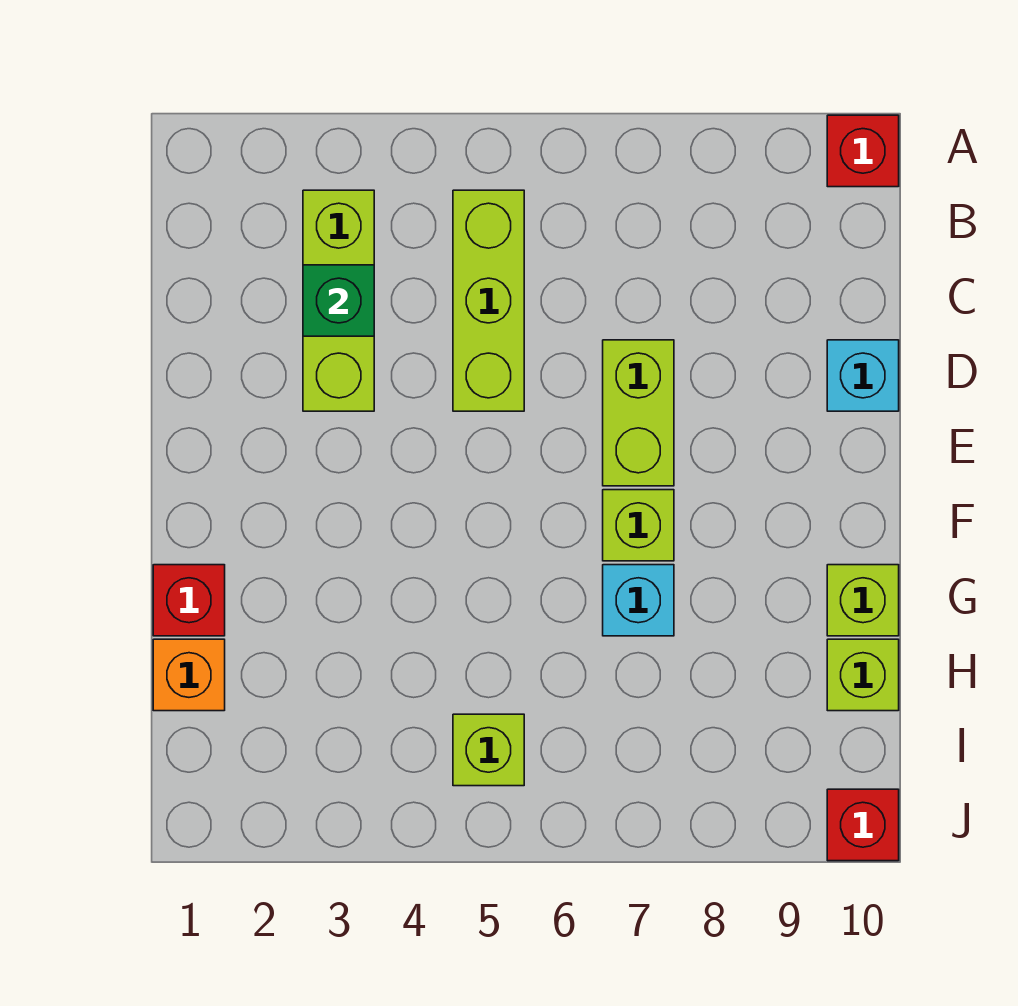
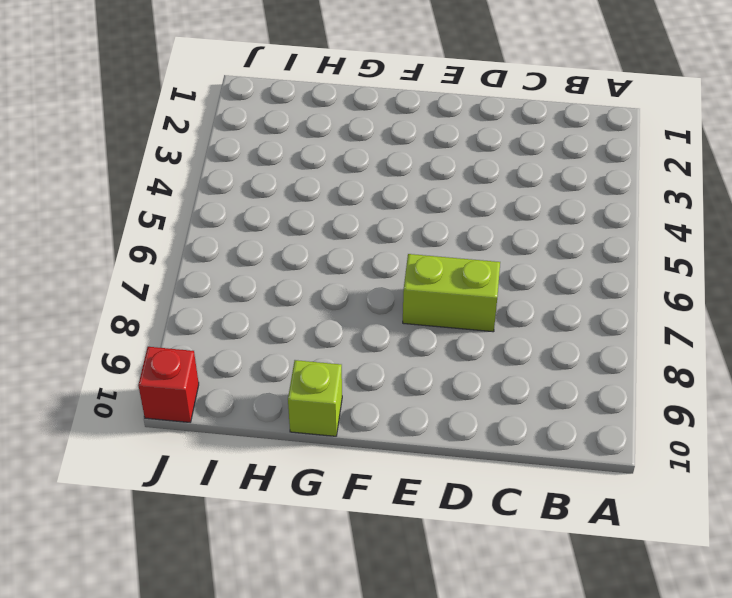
none -> red 1x1 brick [827,115,899,187]
none -> lime 1x3 brick [303,190,374,411]
none -> lime 1x3 brick [453,190,524,411]

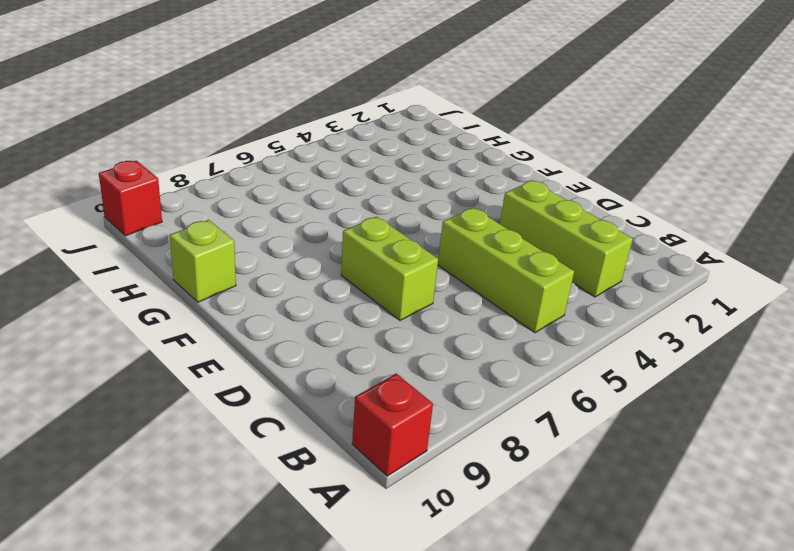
none -> cyan 1x1 brick [827,340,899,411]
none -> lime 1x1 brick [603,490,674,561]
none -> red 1x1 brick [153,565,225,636]

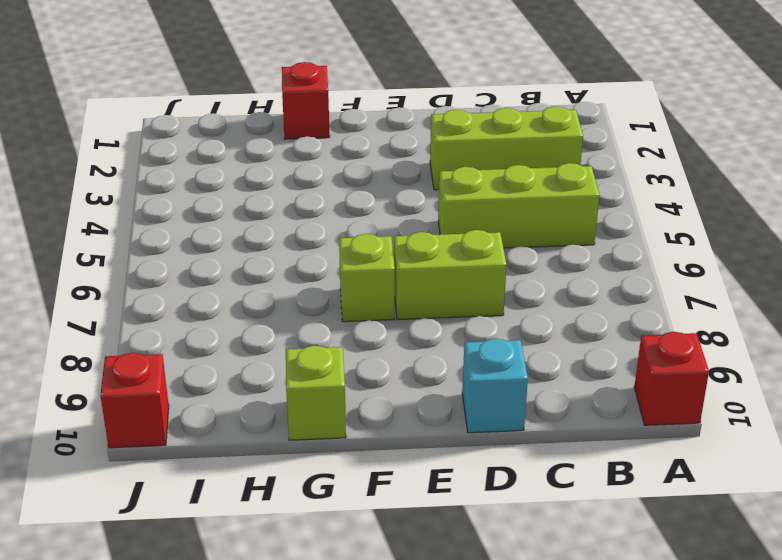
none -> cyan 1x1 brick [603,565,674,636]
none -> orange 1x1 brick [153,639,225,711]
none -> lime 1x1 brick [827,639,899,711]

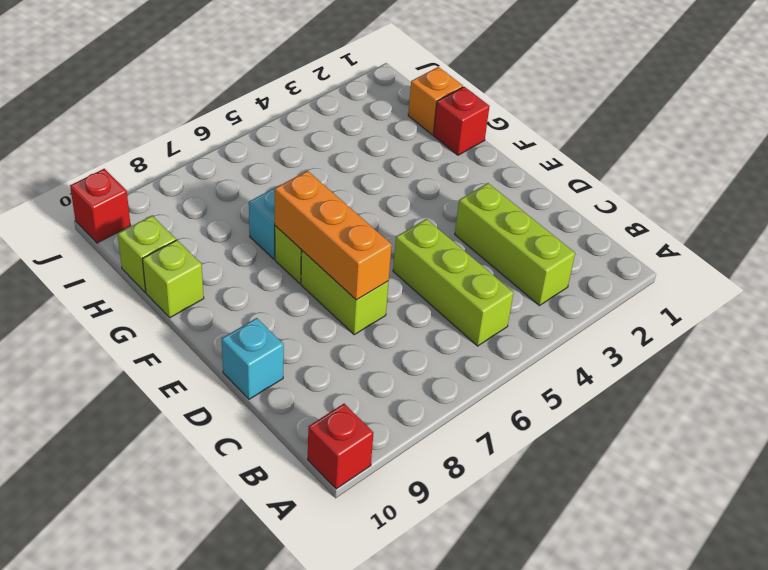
orange 1x3 brick [275,171,392,300] -> none
none -> lime 1x1 brick [453,714,524,786]
none -> green 1x1 brick [303,265,374,336]

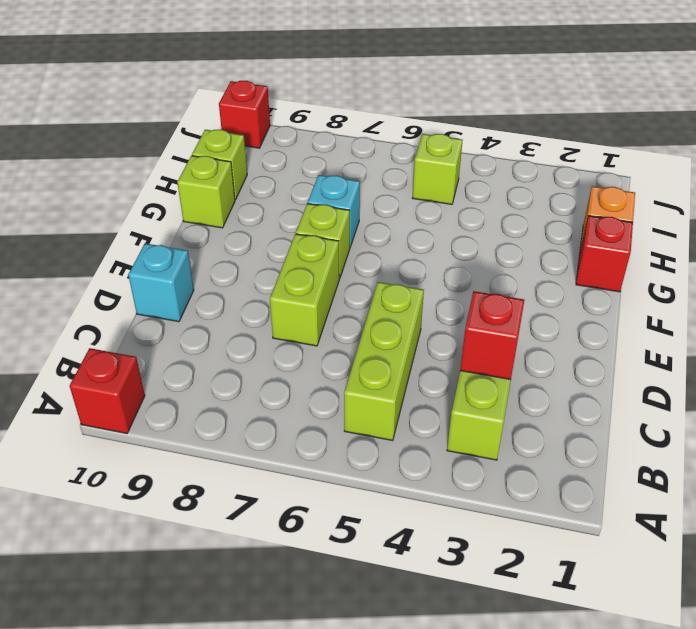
red 1x1 brick [460,291,524,380] -> green 1x1 brick [303,265,374,336]

